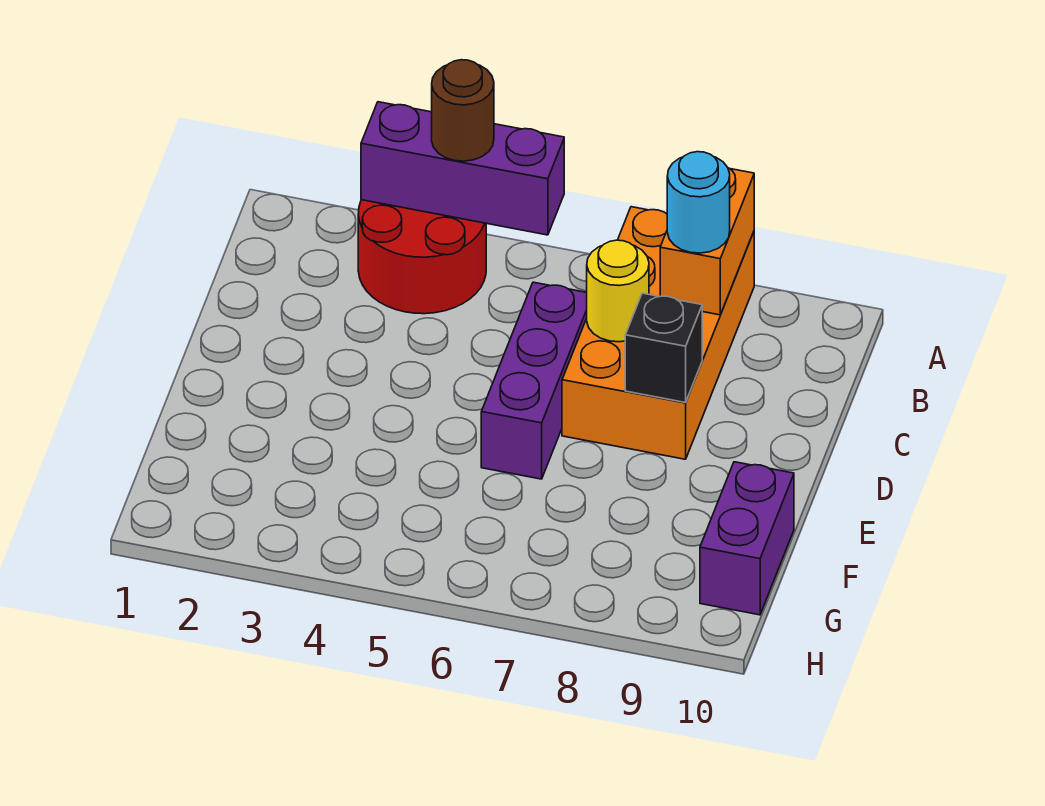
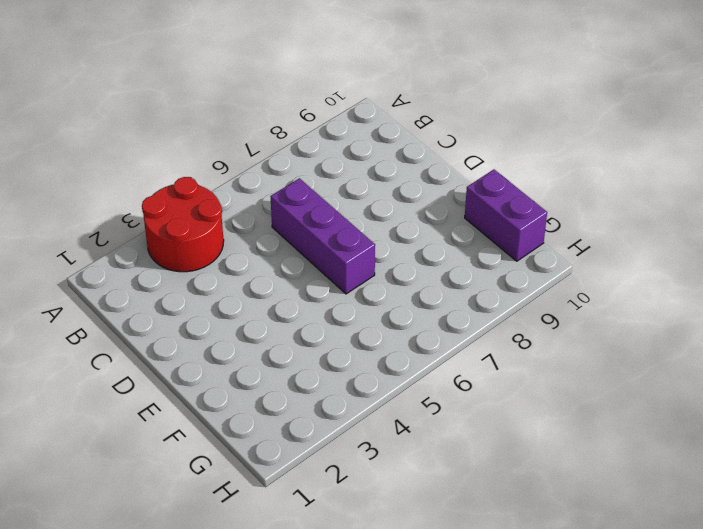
none -> orange 2x4 brick [562,207,754,459]
none -> purple 1x3 brick [361,102,564,235]

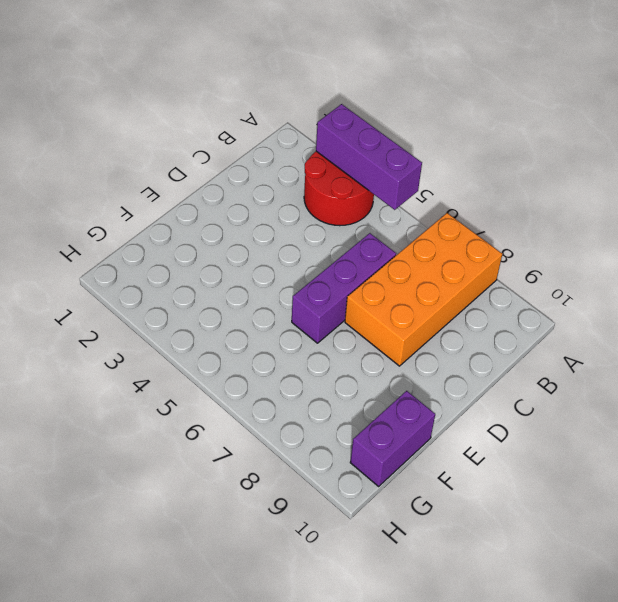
none -> orange 1x2 brick [660,168,754,315]
none -> yellow 1x1 round brick [587,240,649,342]

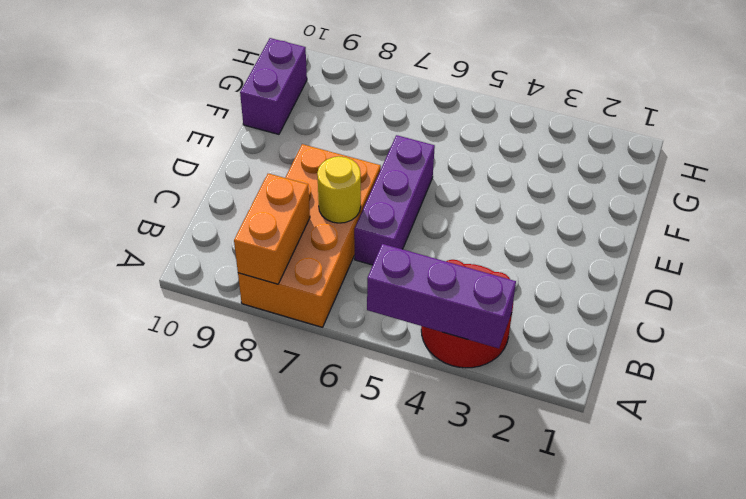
none -> black 1x1 brick [625,293,702,403]
none -> brown 1x1 round brick [432,60,494,161]

